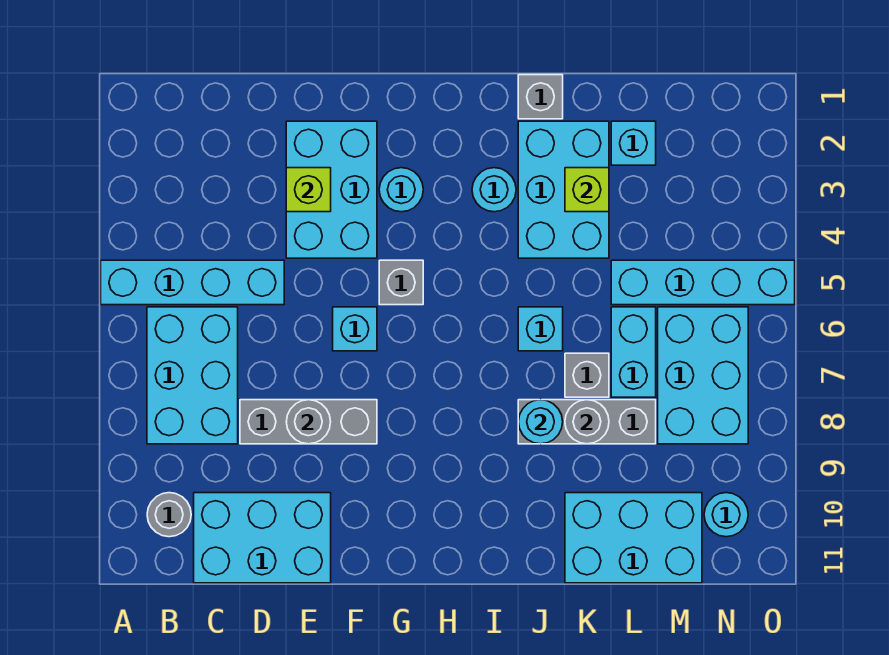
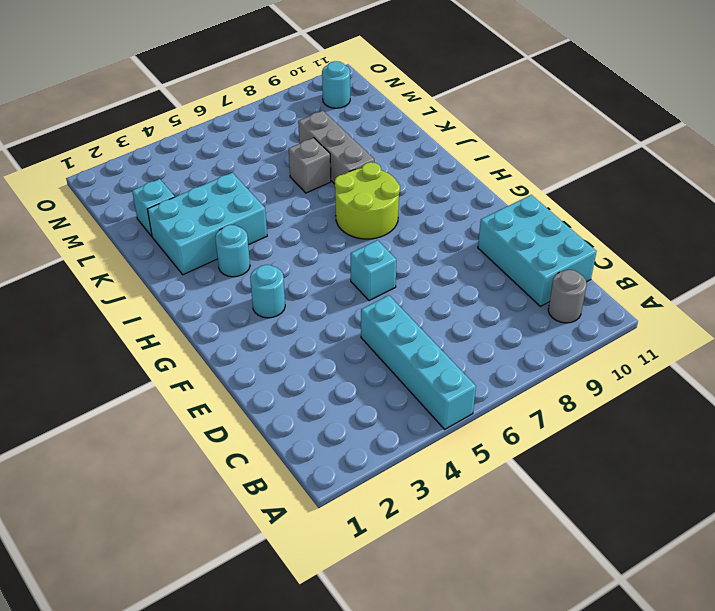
lime 2x2 round brick [335,162,400,239] -> none
none -> cyan 2x3 brick [147,307,238,444]
none -> grey 1x3 brick [240,400,377,444]
none -> cyan 2x3 brick [286,121,377,258]

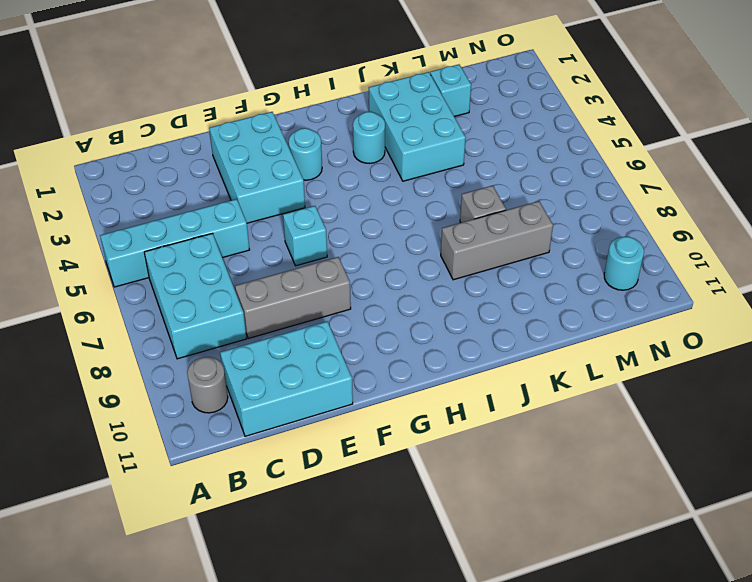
none -> grey 1x1 brick [379,260,423,305]
none -> grey 1x1 brick [518,75,563,119]
none -> cyan 1x1 brick [518,307,563,351]

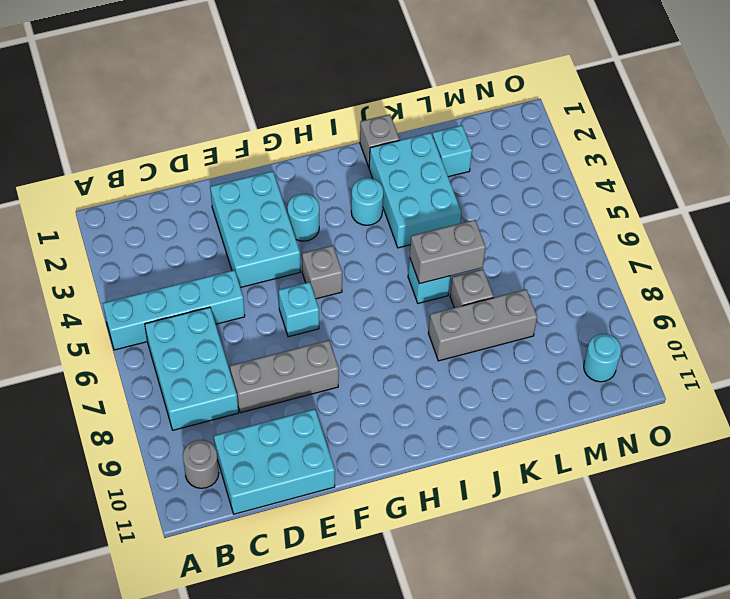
grey 1x2 brick [410,220,486,284] -> none
none -> cyan 2x3 brick [565,493,702,583]
none -> cyan 1x4 brick [611,260,795,305]
none -> cyan 1x2 brick [611,307,656,397]

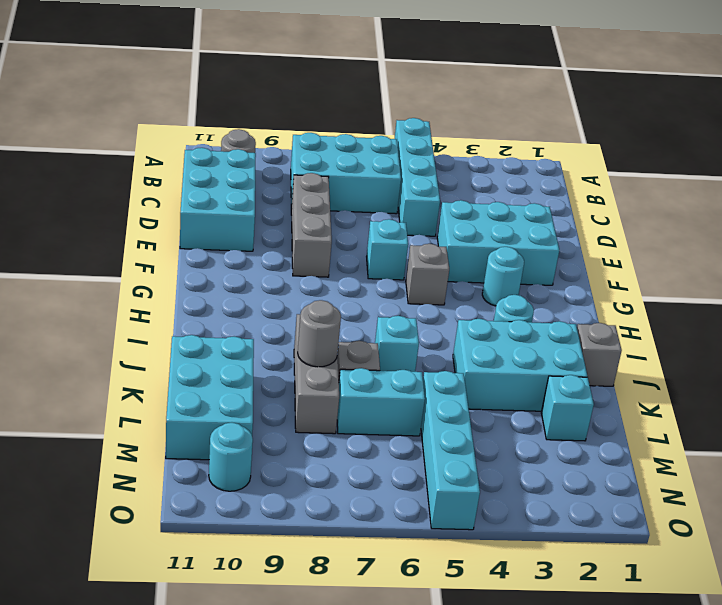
none -> cyan 2x3 brick [658,307,748,444]
none -> lime 1x1 brick [286,168,331,212]
none -> grey 1x1 round brick [286,400,331,444]

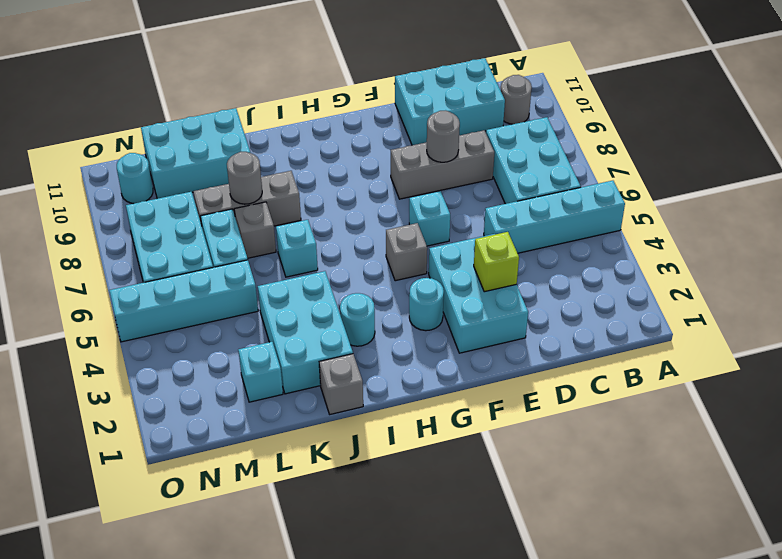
none -> cyan 1x1 round brick [518,400,563,444]
none -> lime 1x1 brick [565,168,609,212]

